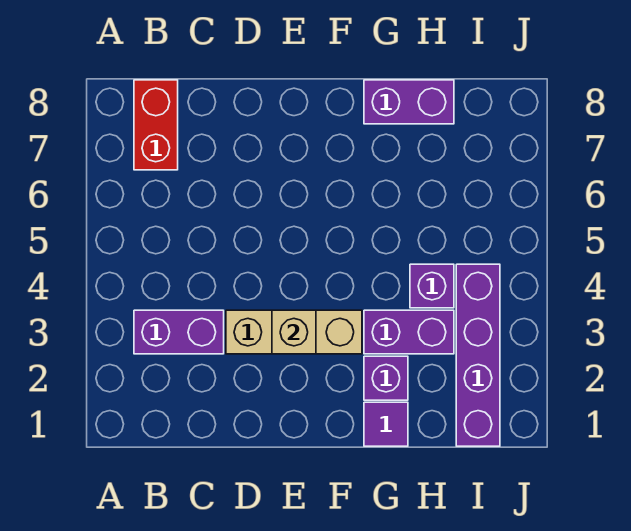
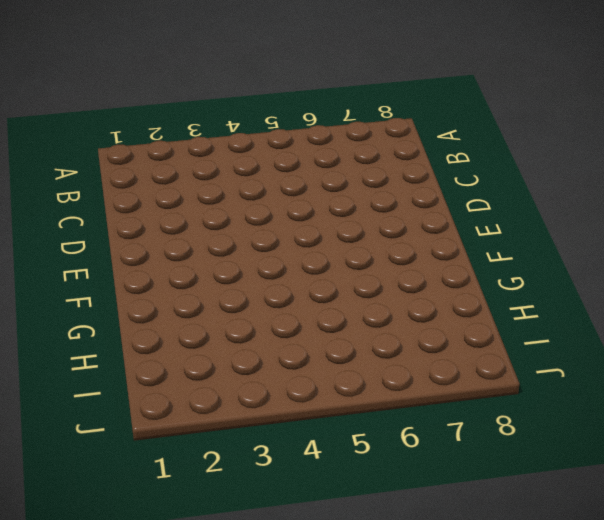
none -> purple 1x2 brick [134,310,224,354]
none -> red 1x2 brick [134,80,178,170]

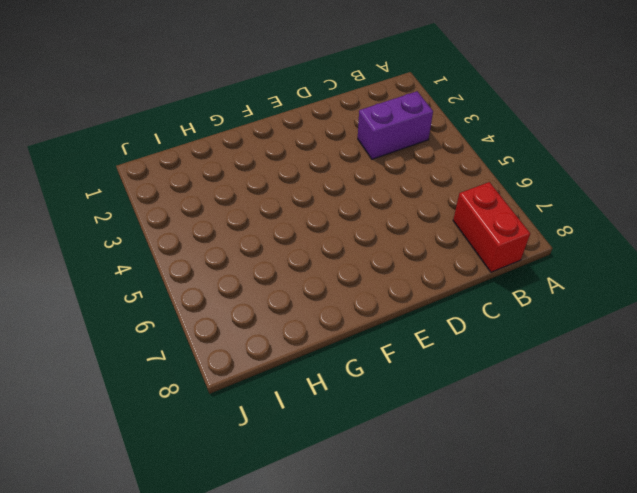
none -> tan 1x3 brick [226,310,362,354]
none -> purple 1x1 tile [364,402,408,446]

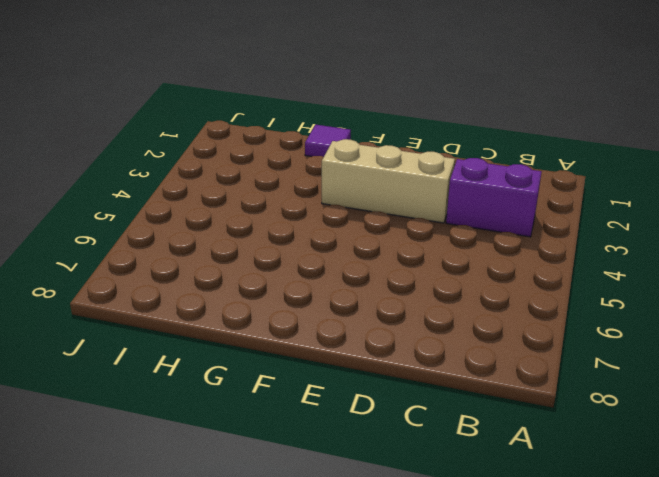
none -> red 1x2 brick [134,80,178,170]
none -> purple 1x1 brick [364,356,408,400]

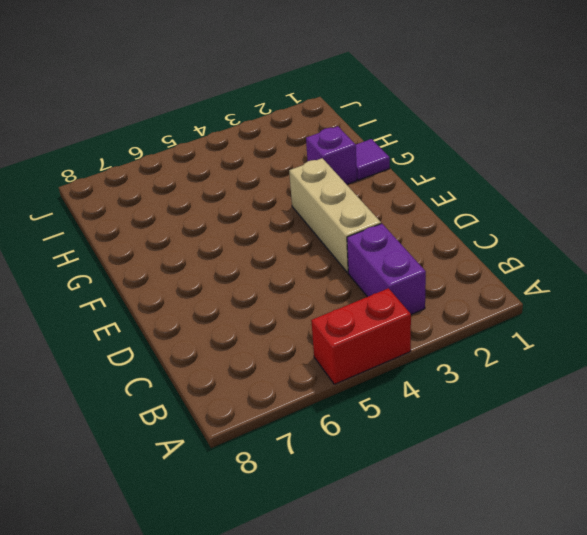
red 1x2 brick [311,288,411,384] -> red 1x2 brick moved to [134,80,178,170]
none -> purple 1x2 brick [364,310,454,354]
none -> purple 1x2 brick [364,80,454,124]

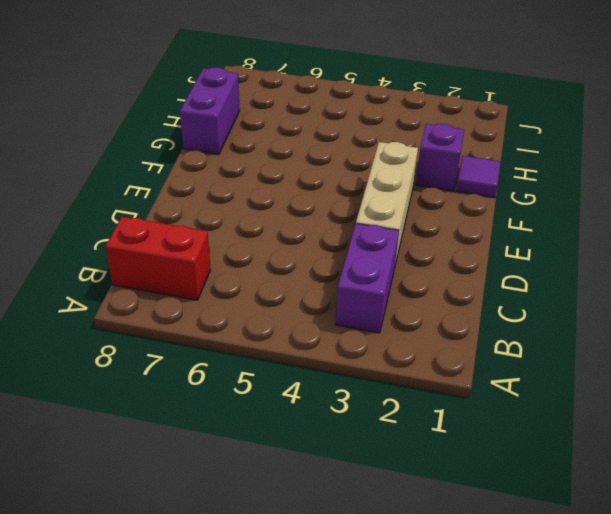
none -> purple 1x2 brick [364,310,454,354]
none -> purple 1x1 brick [410,264,454,308]

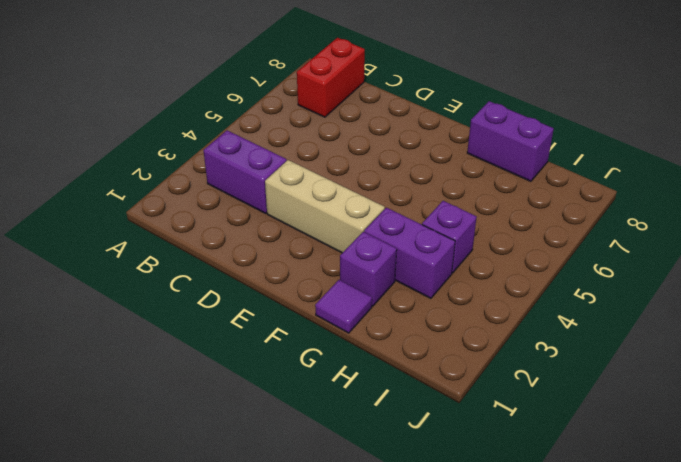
none -> purple 1x4 brick [456,264,500,446]
none -> tan 1x1 brick [272,310,316,354]

